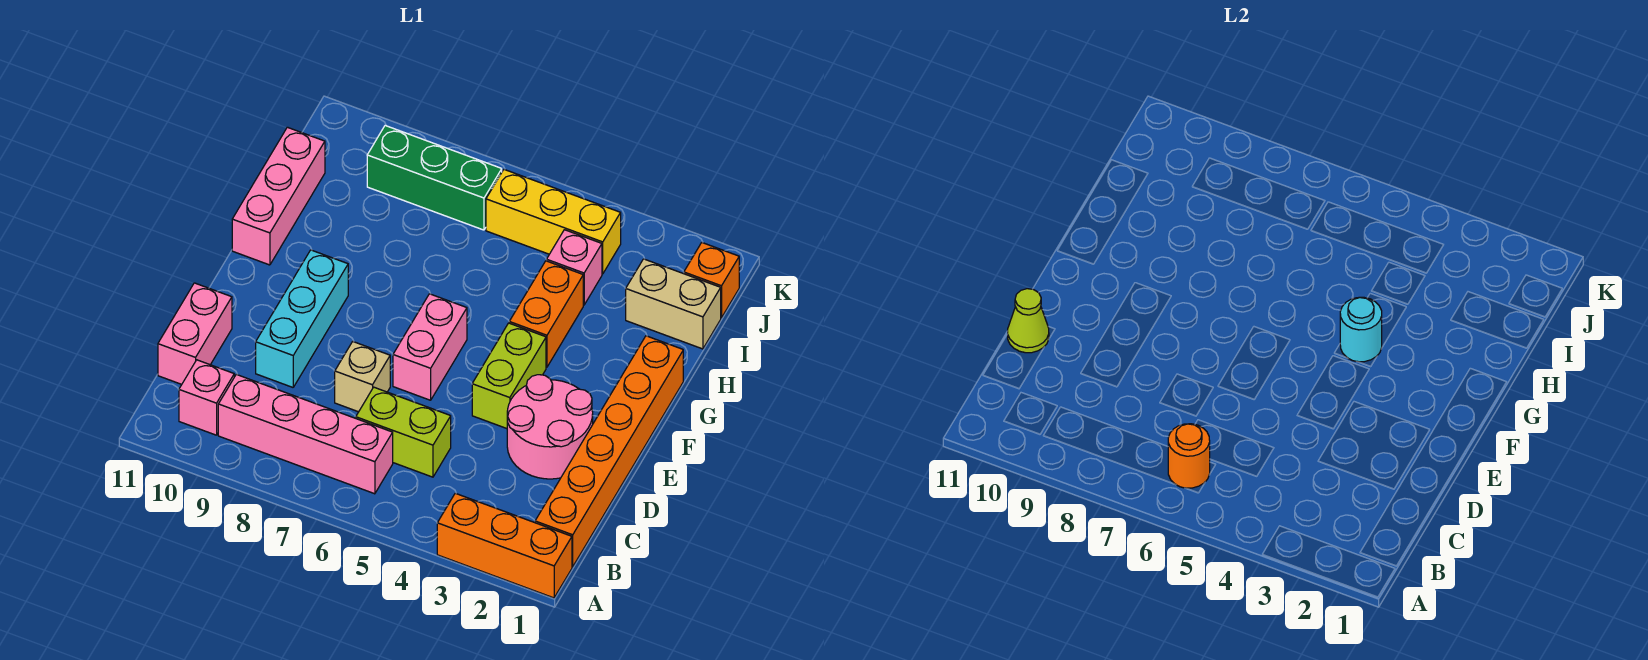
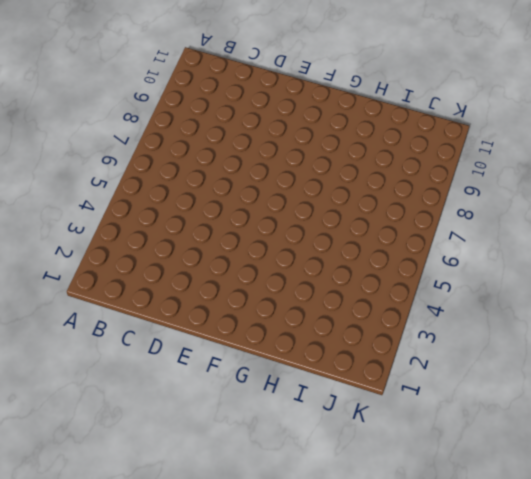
none -> orange 1x3 brick [437,493,572,598]
none -> orange 1x6 brick [535,336,683,567]
none -> pink 1x4 brick [218,374,393,494]

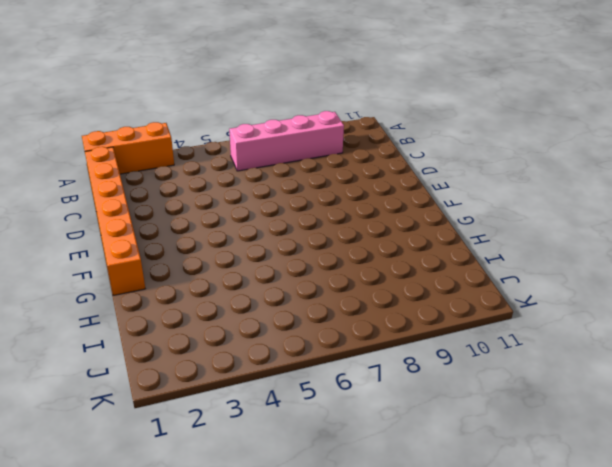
none -> pink 1x1 brick [179,360,234,435]
none -> lime 1x2 brick [356,387,451,477]
none -> pink 1x2 brick [158,283,232,384]

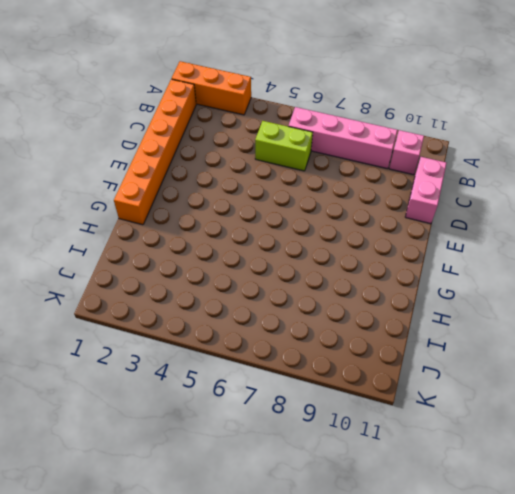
none -> pink 2x2 round brick [507,375,593,479]
none -> tan 1x1 brick [335,342,390,412]
none -> cyan 1x3 brick [256,250,348,387]

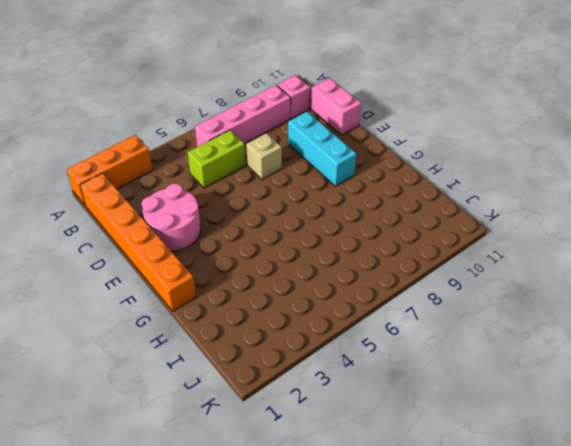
none -> lime 1x2 brick [472,323,546,429]
none -> pink 1x2 brick [393,294,467,400]
none -> orange 1x2 brick [509,261,583,367]

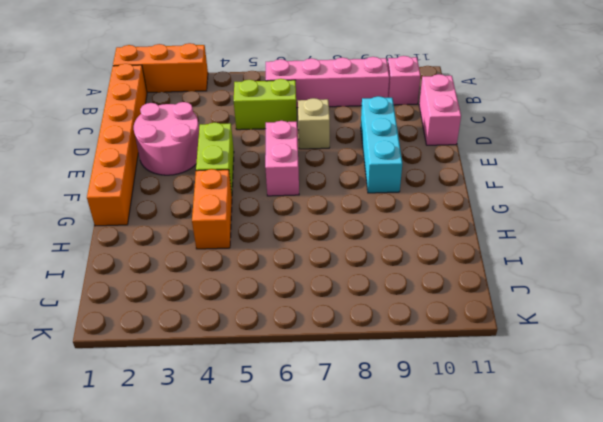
none -> pink 1x3 brick [232,127,325,265]
none -> tan 1x2 brick [626,259,721,349]
none -> pink 1x1 brick [547,230,602,305]

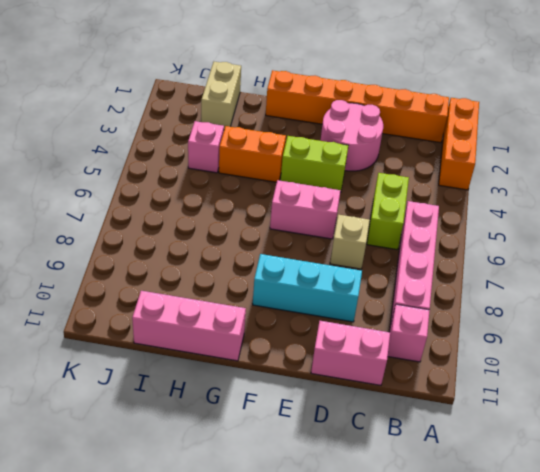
none -> orange 1x1 brick [684,243,739,318]
none -> yellow 1x3 brick [486,170,621,274]
none -> green 1x3 brick [367,126,502,230]

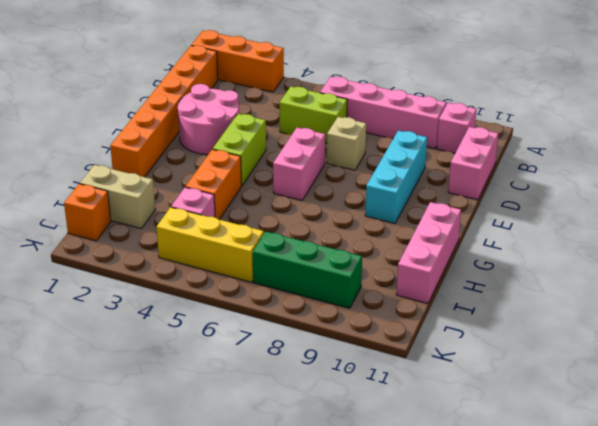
none -> orange 1x1 round brick [1168,424,1210,488]
none -> lime 1x1 cone [1008,289,1049,353]
none -> cyan 1x1 round brick [1340,297,1382,362]

